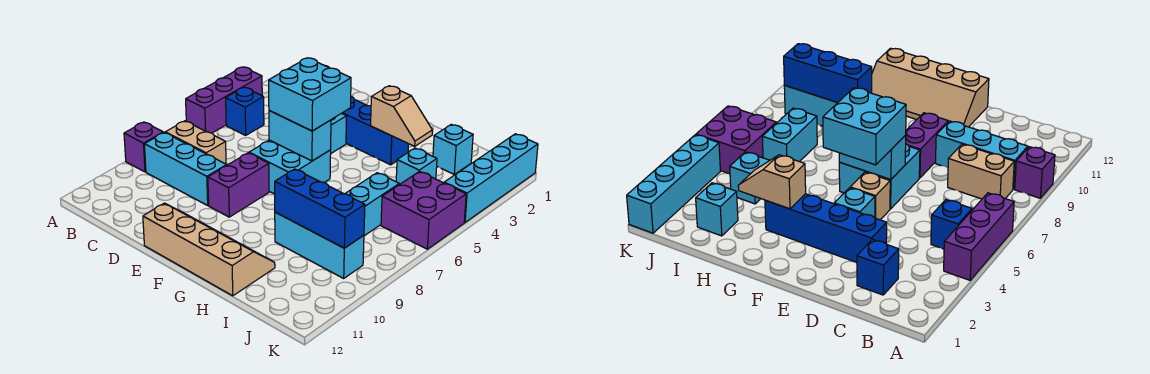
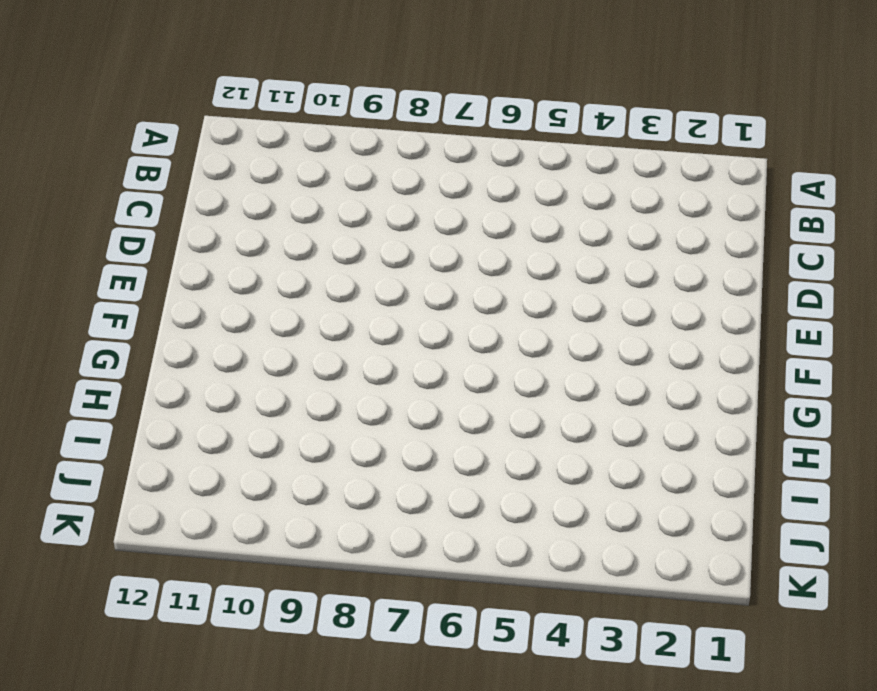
none -> purple 1x3 brick [186,67,262,133]
none -> purple 1x1 brick [124,122,163,172]
none -> blue 1x1 brick [226,88,264,135]

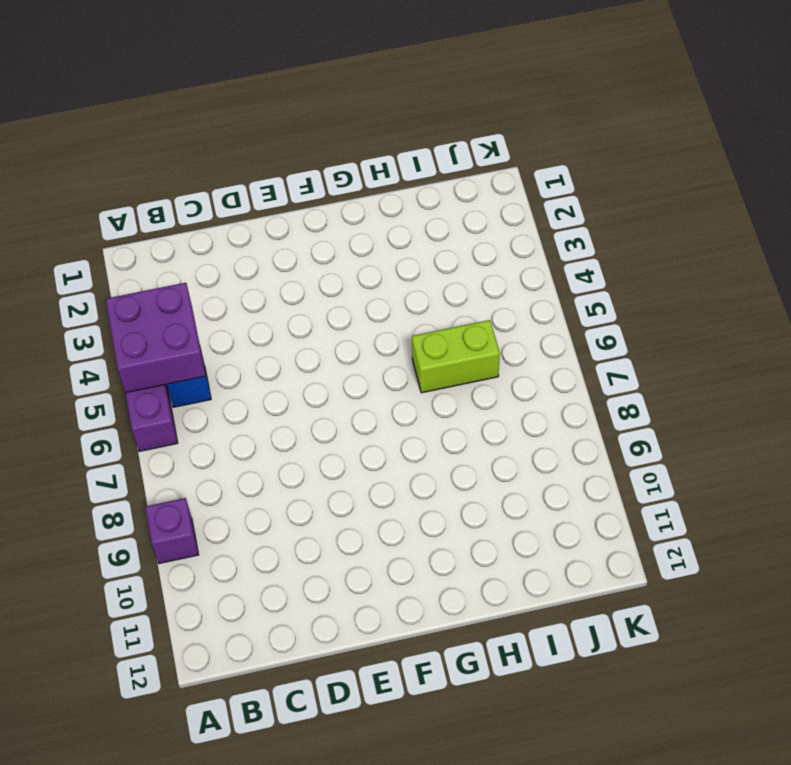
purple 2x2 brick [106,283,206,393] -> purple 2x2 brick moved to [381,171,466,249]
lime 1x2 brick [412,320,500,393] -> cyan 1x2 brick [345,173,399,236]
none -> tan 1x2 brick [165,121,226,164]
none -> cyan 1x3 brick [144,133,227,205]
none -> blue 1x1 brick [857,239,899,295]

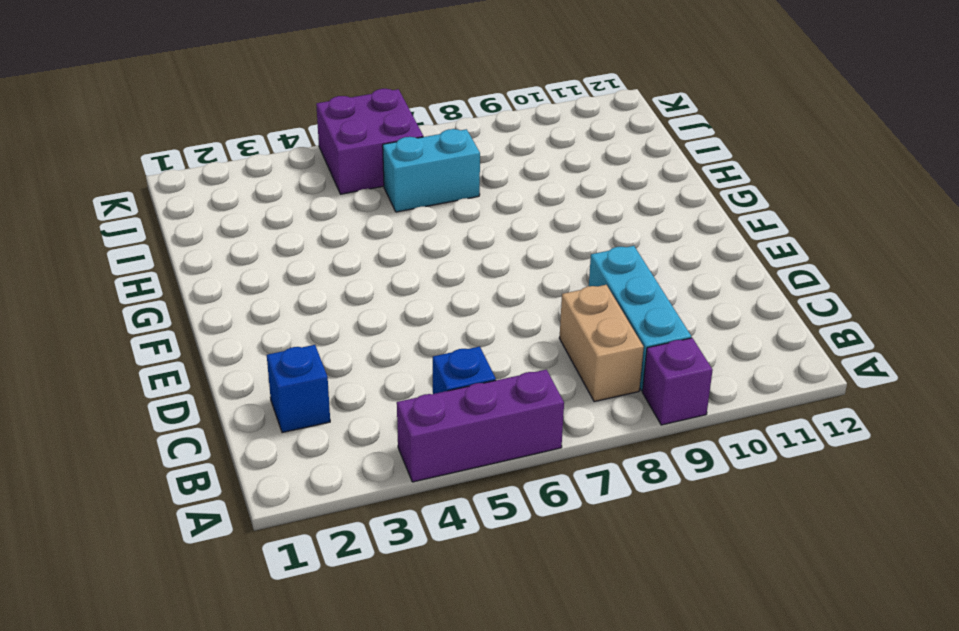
none -> blue 1x4 brick [342,96,409,165]
none -> cyan 1x1 brick [331,113,347,153]
none -> tan 1x1 brick [850,172,890,220]

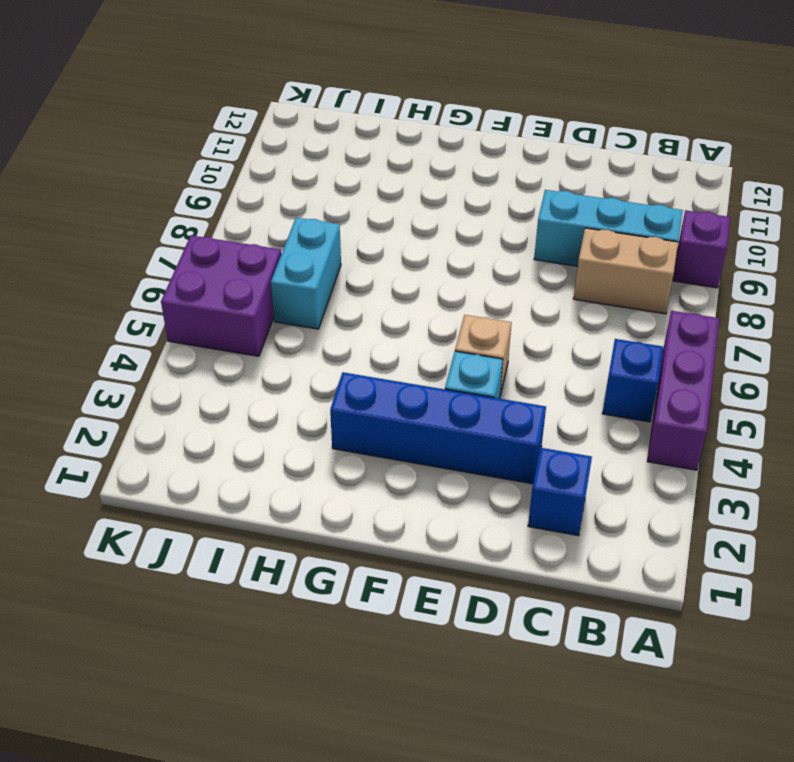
none -> cyan 2x2 brick [249,140,331,194]
none -> purple 1x2 brick [208,153,269,217]
none -> tan 2x4 slope [143,203,275,296]

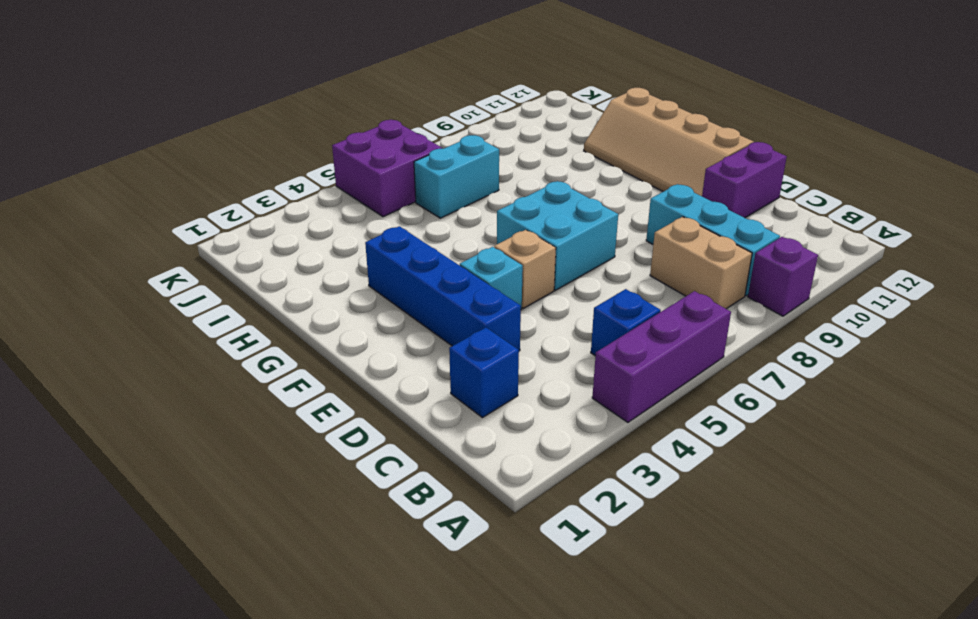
purple 1x2 brick [702,142,787,218] -> purple 1x2 brick moved to [208,153,269,217]
none -> cyan 1x3 brick [275,212,364,278]
none -> cyan 1x1 brick [433,124,473,174]
none -> cyan 1x1 brick [396,148,437,185]

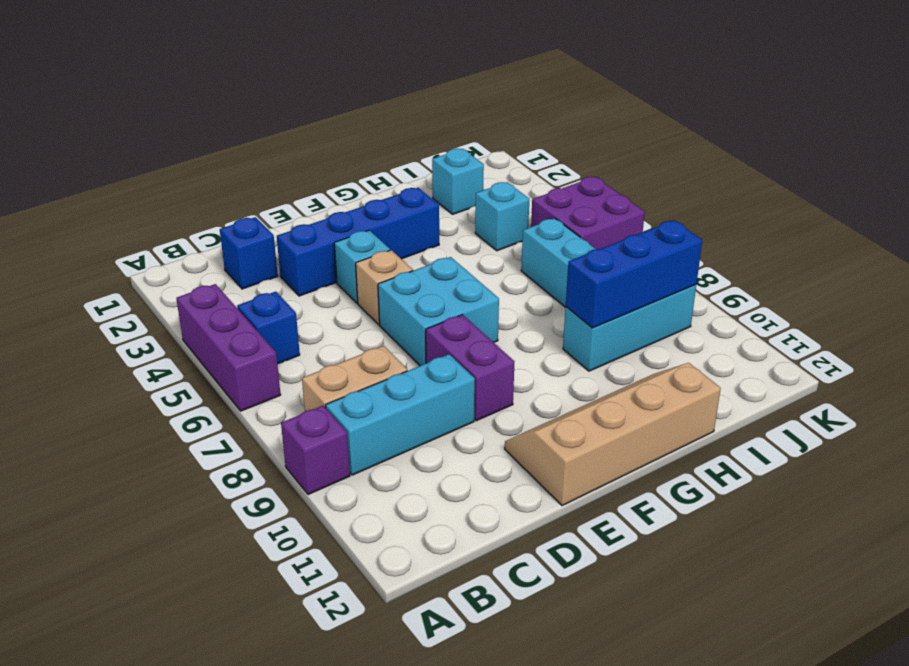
none -> cyan 1x4 brick [444,134,538,222]
none -> cyan 1x2 brick [269,111,331,161]
none -> tan 1x2 slope [371,86,432,146]

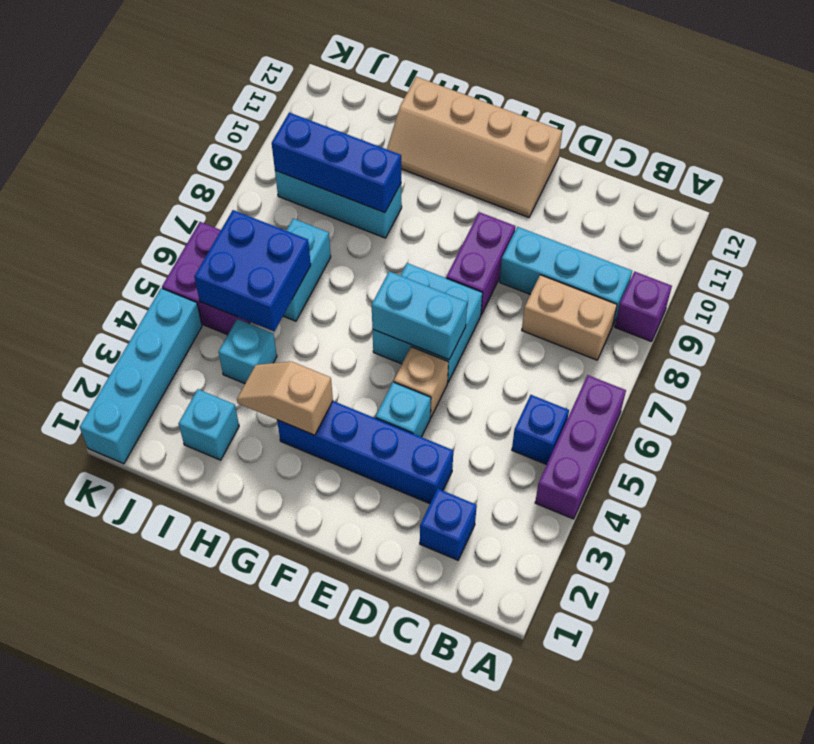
blue 2x2 brick [194,210,311,331] -> none
none -> cyan 2x2 brick [269,58,351,131]

